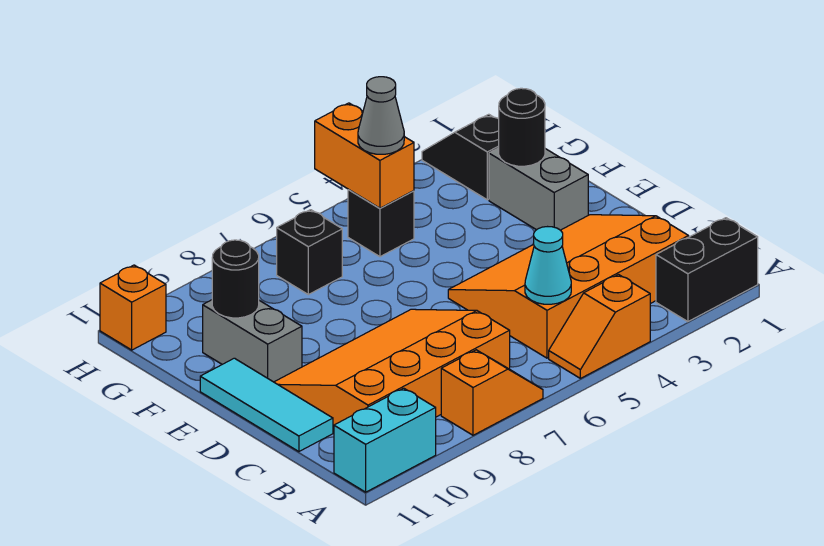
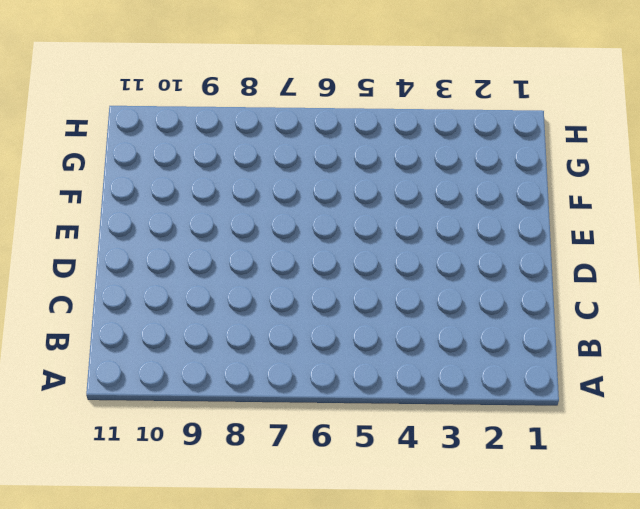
none -> black 1x2 brick [656,218,758,322]
none -> orange 1x2 slope [549,275,650,378]
none -> orange 1x2 slope [441,350,543,435]

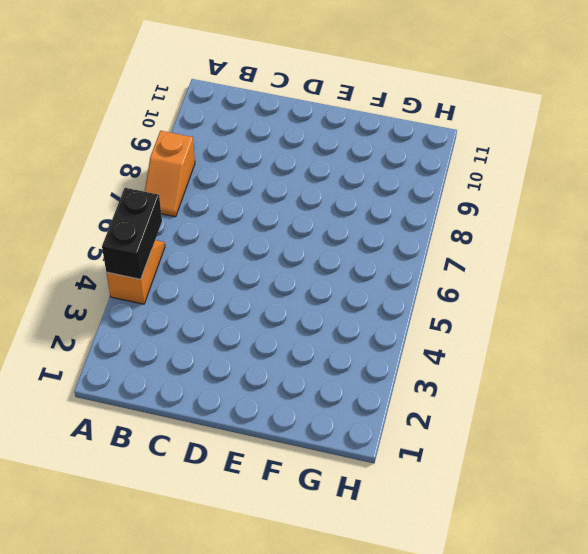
black 1x2 brick [102,188,162,279] -> black 1x2 brick moved to [656,218,758,322]
none -> cyan 1x2 brick [334,388,436,492]
none -> orange 3x4 slope [448,215,689,358]
none -> orange 3x4 slope [274,309,510,432]

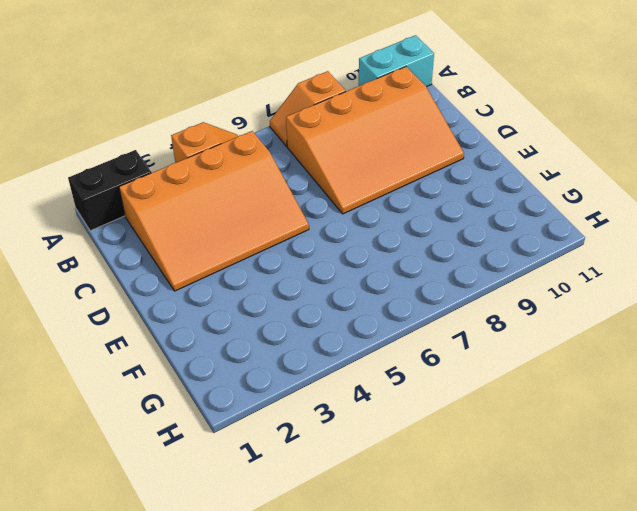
none -> cyan 1x3 tile [200,358,333,452]
none -> grey 1x2 brick [489,148,588,230]
none -> grey 1x2 brick [203,300,302,382]

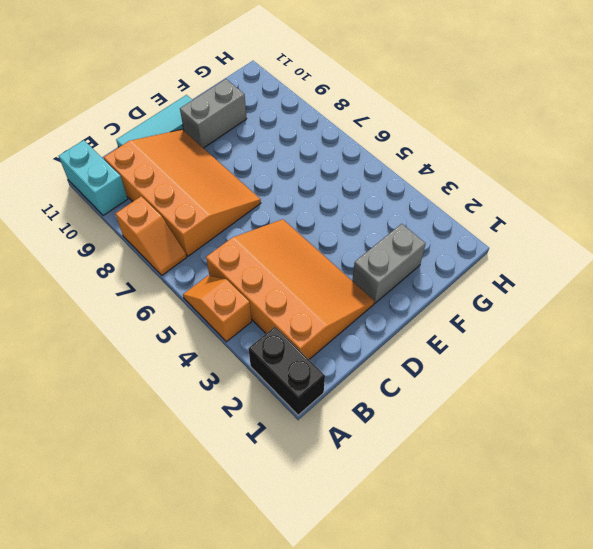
none -> black 1x2 slope [422,114,499,200]
none -> black 1x1 brick [348,190,414,257]
none -> black 1x1 brick [277,210,342,295]

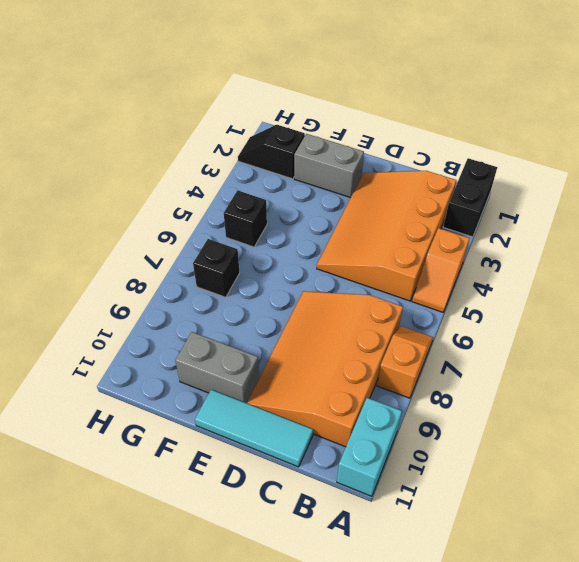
none -> orange 1x1 brick [100,265,166,350]
none -> cyan 1x1 cone [525,227,571,304]
none -> black 1x1 round brick [499,88,545,166]

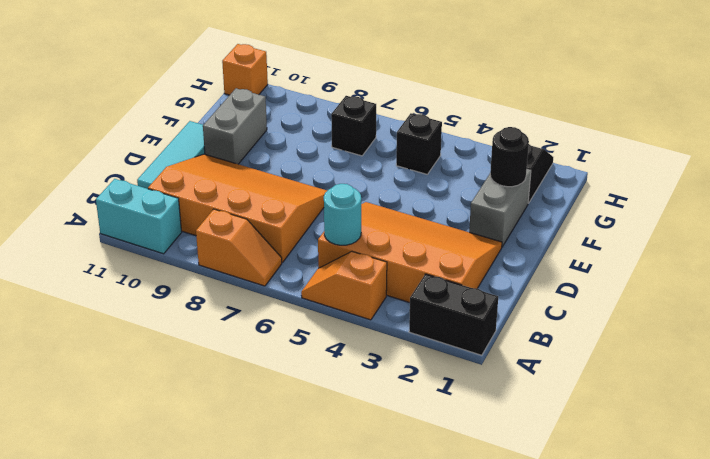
cyan 1x1 round brick [324,184,361,245] -> cyan 1x1 cone [525,227,571,304]
none -> black 1x1 round brick [212,240,259,318]
none -> orange 1x2 brick [315,103,414,208]
none -> grey 1x1 cone [358,77,404,154]

